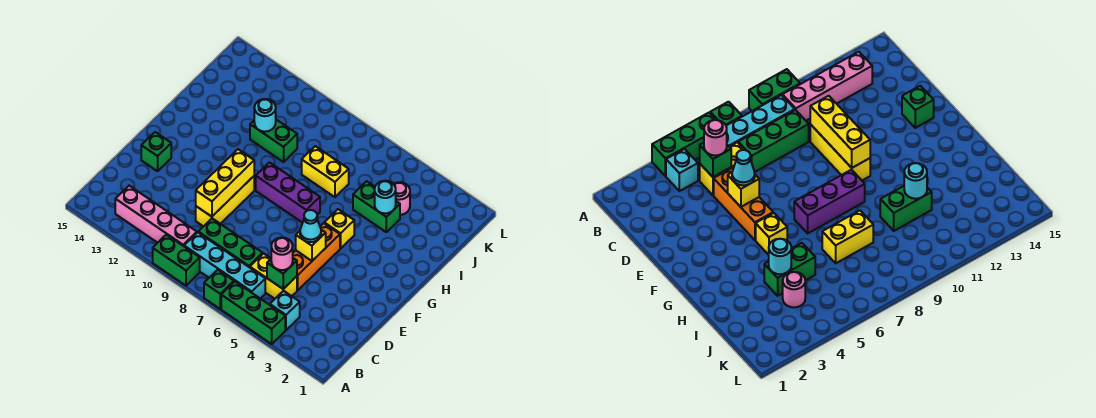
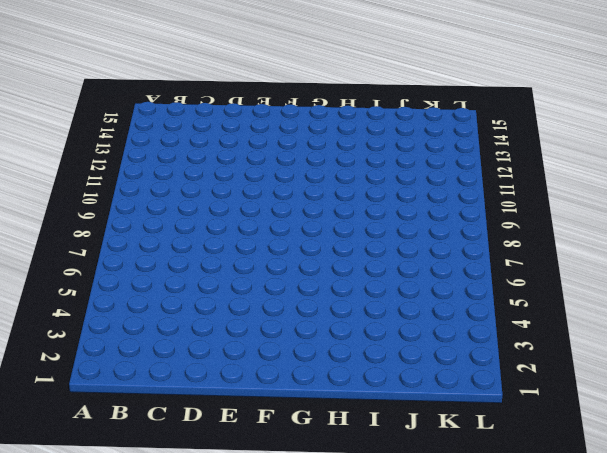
none -> green 1x3 brick [221,282,285,344]
none -> green 1x1 brick [204,270,234,309]
none -> green 1x2 brick [153,235,200,286]

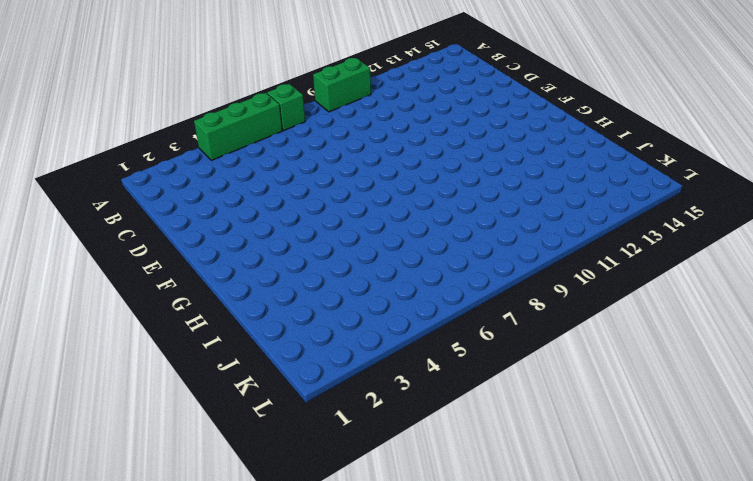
none -> cyan 1x1 brick [270,291,300,330]
none -> cyan 1x4 brick [184,232,265,299]
none -> pink 1x4 brick [115,186,197,246]

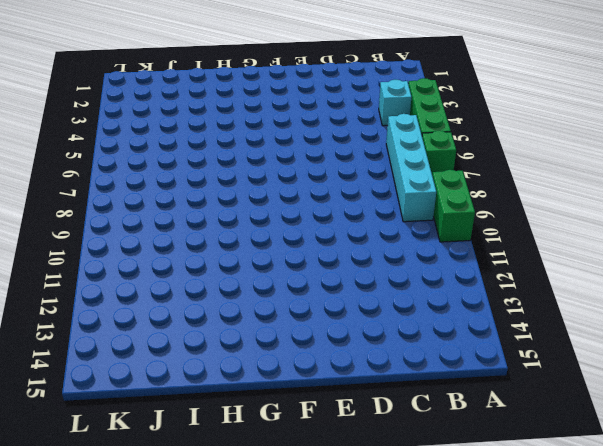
none -> pink 1x4 brick [115,186,197,246]
none -> yellow 1x2 brick [250,253,297,299]
none -> green 1x3 brick [198,218,263,267]

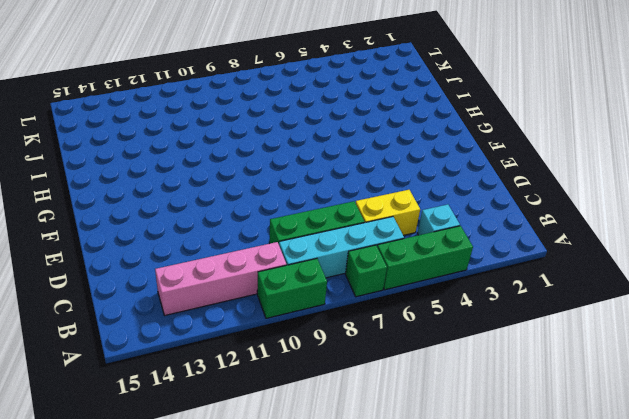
none -> orange 1x3 brick [293,223,340,290]
none -> yellow 1x3 brick [196,176,254,227]
none -> green 1x1 brick [141,132,171,171]

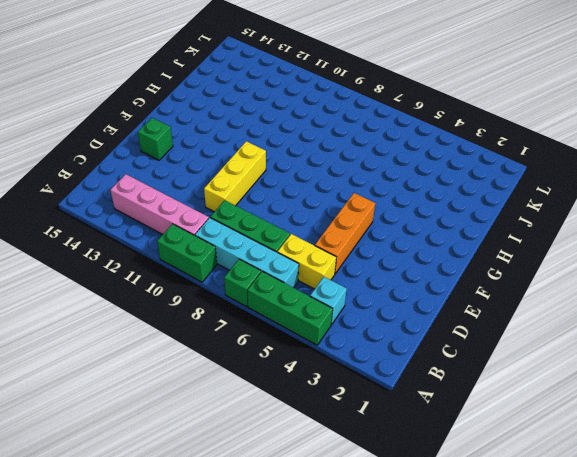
none -> yellow 1x1 brick [324,209,354,248]
none -> purple 1x3 brick [256,162,320,223]
none -> green 1x2 brick [353,181,400,232]

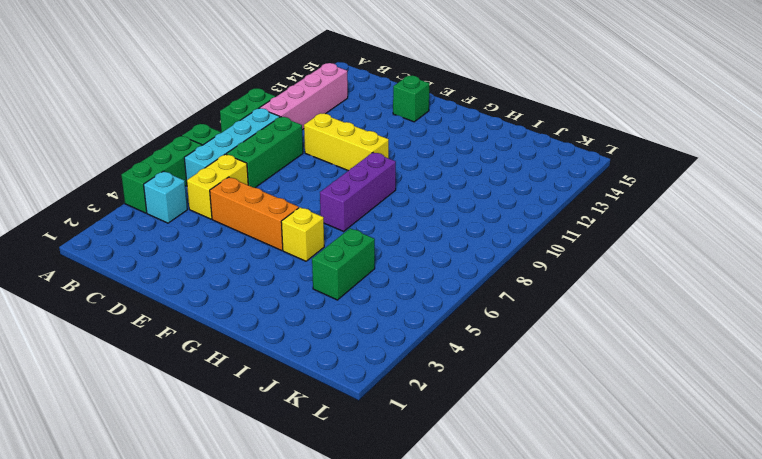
none -> yellow 1x2 brick [302,146,349,197]
none -> green 1x2 brick [250,120,297,162]
none -> pink 1x1 round brick [394,182,410,215]

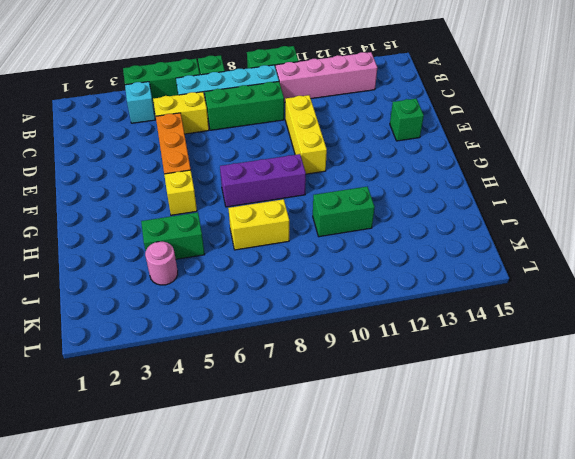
none -> green 1x1 brick [267,258,297,289]
none -> yellow 1x3 brick [196,149,254,217]
none -> yellow 1x1 brick [296,230,326,261]

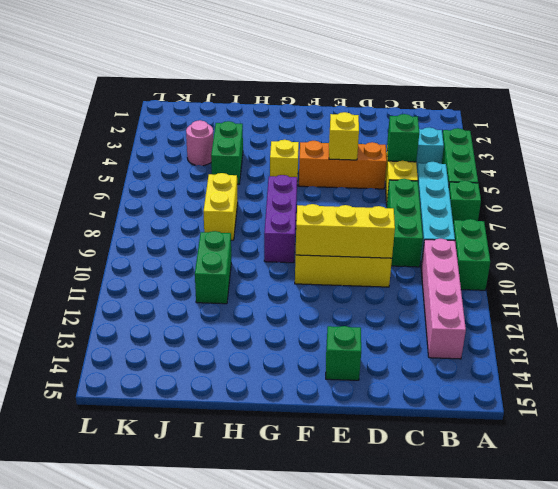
none -> cyan 1x1 round brick [375,181,396,213]
none -> cyan 1x1 round brick [254,99,276,132]
none -> pink 1x1 round brick [271,237,293,270]

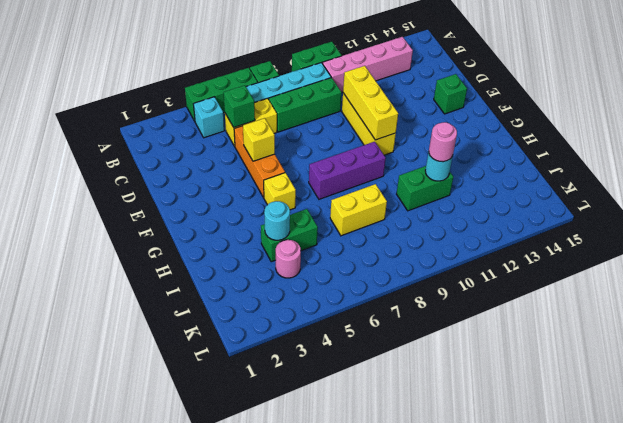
pink 1x1 round brick [429,122,457,162] -> pink 1x1 round brick moved to [271,237,293,270]
none -> cyan 1x1 cone [300,210,321,242]

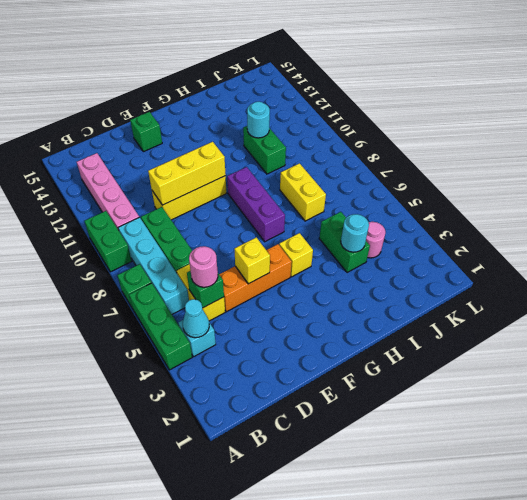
cyan 1x1 cone [183,299,209,338] -> cyan 1x1 cone moved to [300,210,321,242]

